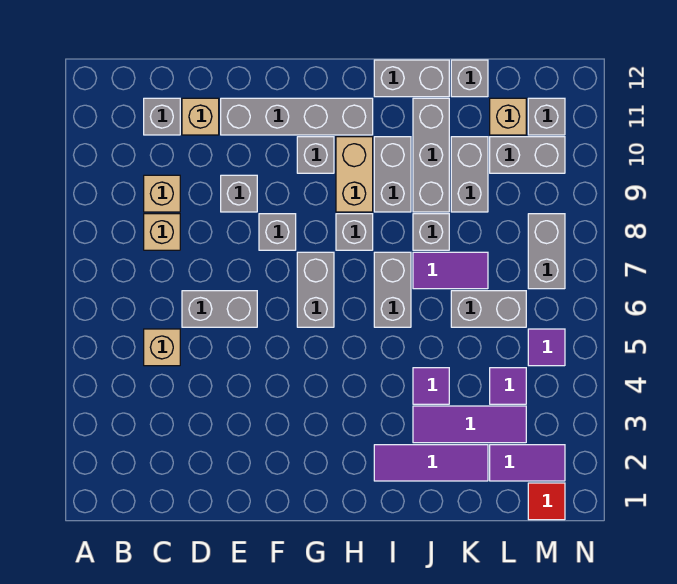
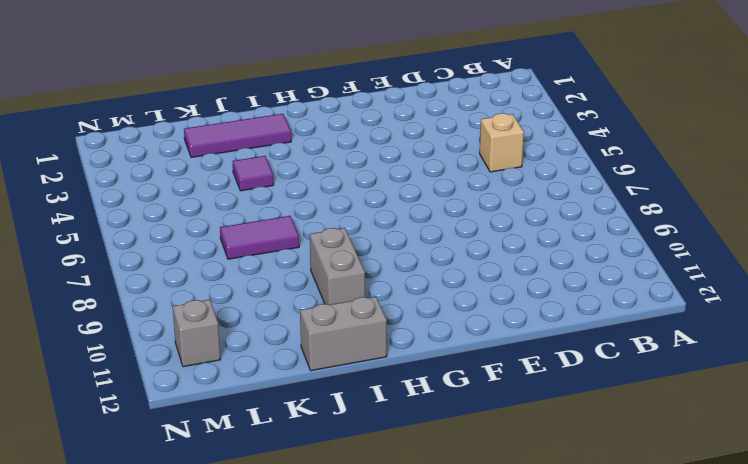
none -> tan 1x1 brick [144,214,180,250]
none -> tan 1x1 brick [144,175,180,212]
none -> grey 1x1 brick [144,98,180,135]
none -> grey 1x2 brick [182,291,257,327]

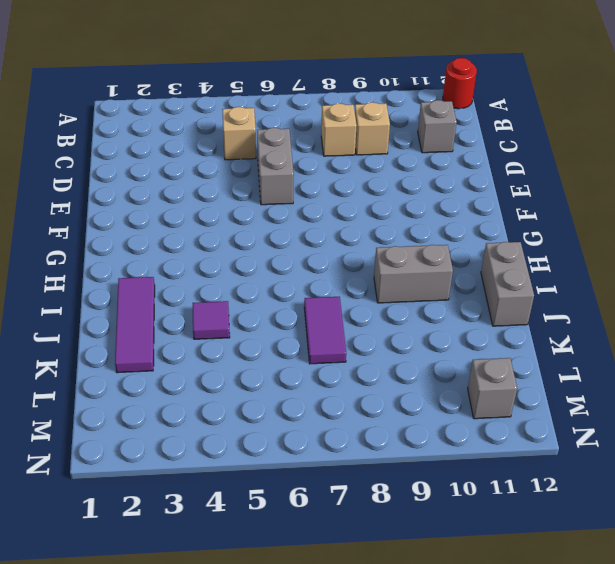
red 1x1 round brick [443,58,477,109] -> none
none -> tan 1x1 brick [182,98,219,135]
none -> grey 1x1 brick [221,175,257,212]
none -> grey 1x4 brick [221,98,373,135]
none -> grey 1x1 brick [259,214,296,250]

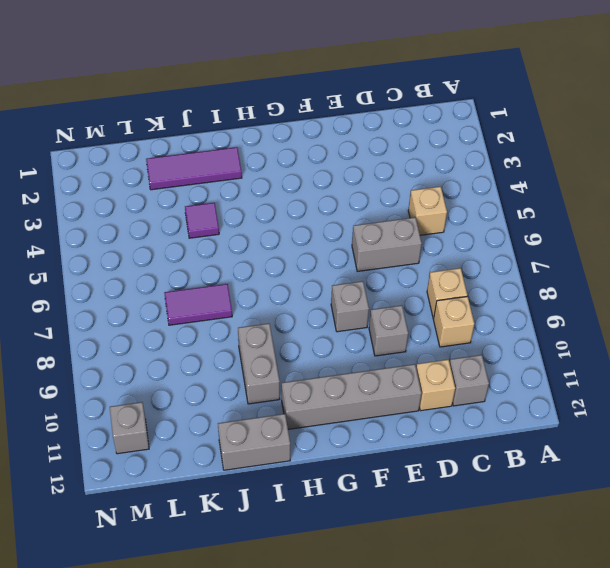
none -> grey 1x2 brick [297,252,334,327]
none -> grey 1x1 brick [297,137,334,173]
none -> grey 1x1 brick [336,214,373,250]
none -> tan 1x2 brick [336,137,373,212]

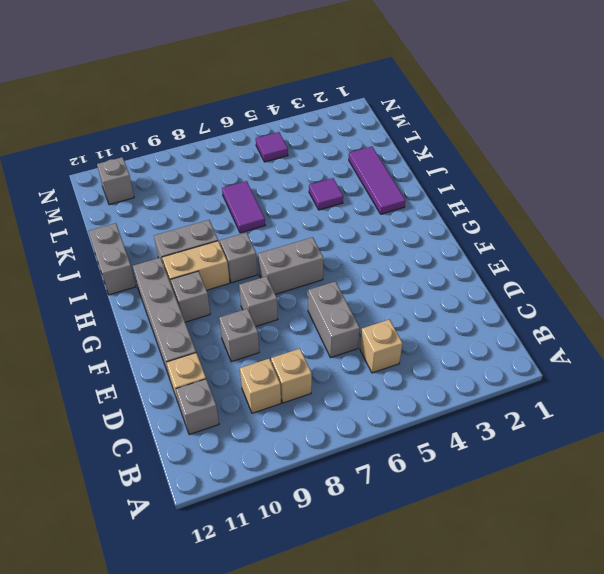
none -> grey 1x2 brick [374,252,411,327]
none -> purple 1x3 tile [413,406,526,443]
none -> grey 1x1 brick [413,214,449,250]
none -> grey 1x3 brick [413,98,449,212]

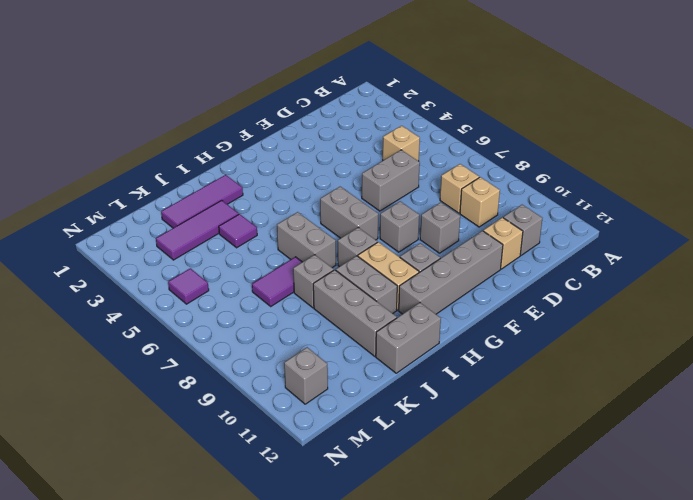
none -> grey 1x2 brick [451,291,526,327]
none -> grey 1x2 brick [451,137,488,212]
none -> grey 1x1 brick [451,60,488,97]
none -> purple 1x2 tile [490,445,565,481]

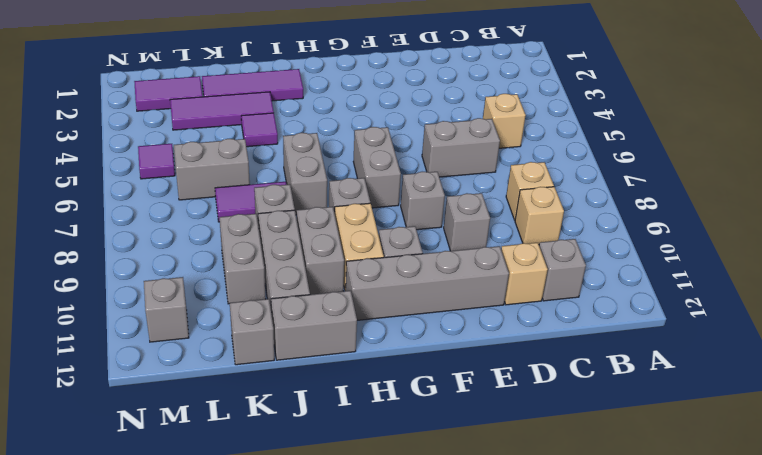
none -> purple 1x1 tile [490,368,526,404]
none -> grey 1x2 brick [490,137,565,173]
none -> tan 1x1 brick [490,98,526,135]
none -> red 1x1 tile [528,483,565,520]

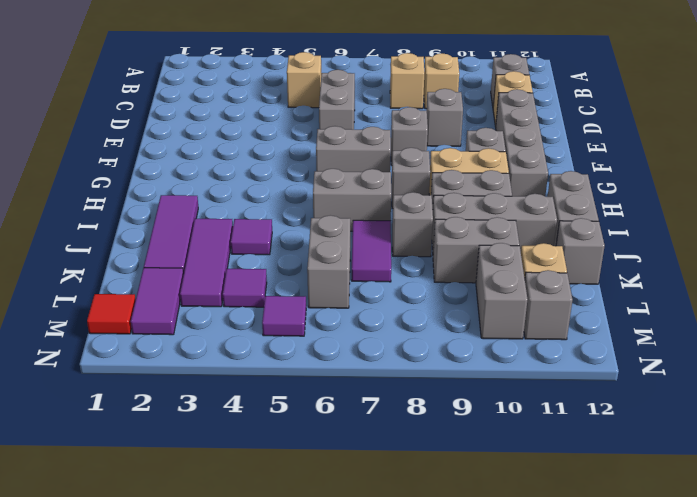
none -> grey 1x2 brick [528,214,565,289]

